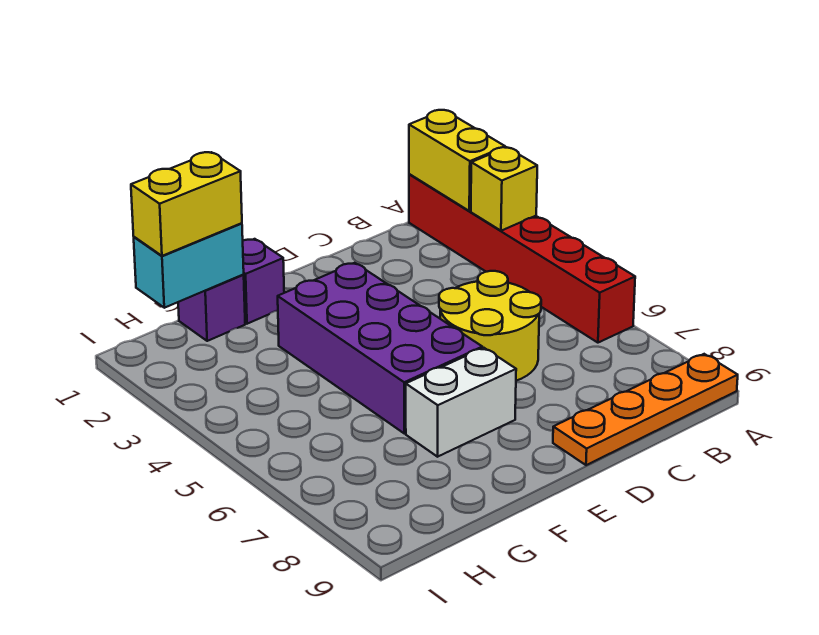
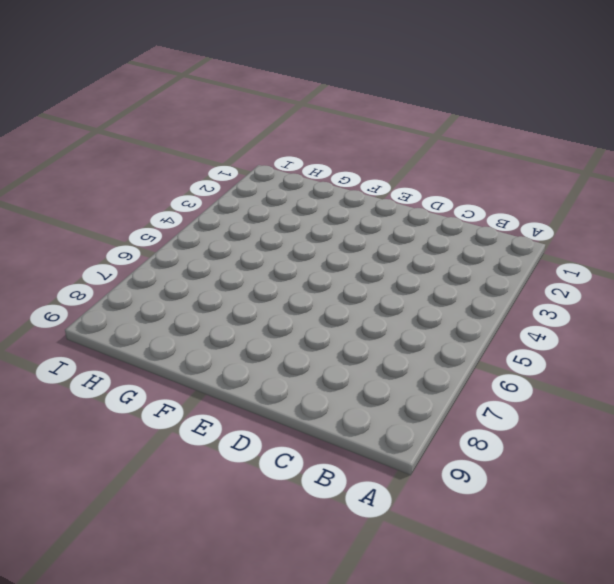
none -> red 1x6 brick [409,174,635,343]
none -> orange 1x4 plate [553,354,738,465]

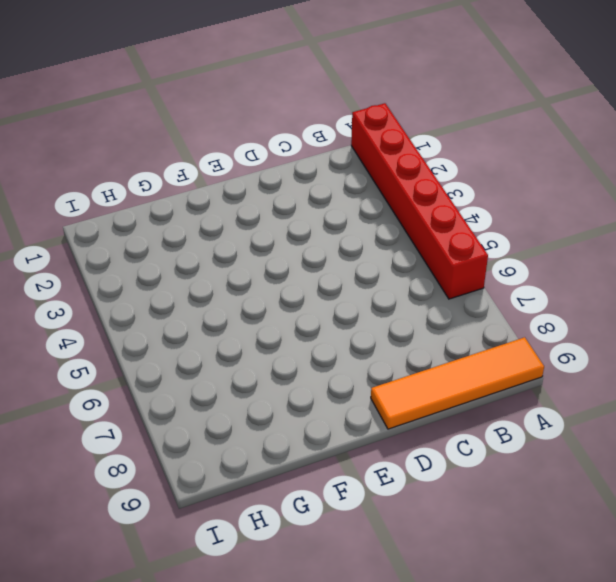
orange 1x4 tile [371,337,544,429] -> orange 1x4 plate [553,354,738,465]
none -> yellow 2x2 round brick [439,271,541,381]
none -> purple 2x4 brick [278,263,482,433]

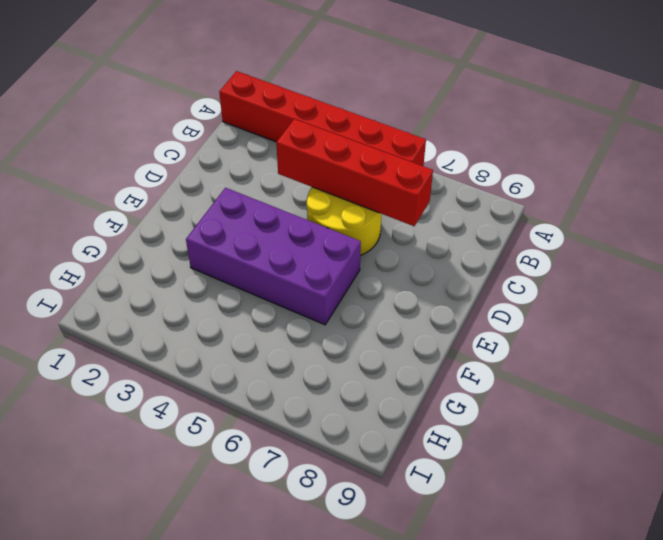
red 1x4 brick [276,119,433,226] -> none
none -> orange 1x4 plate [553,354,738,465]
none -> white 1x2 brick [406,348,516,457]

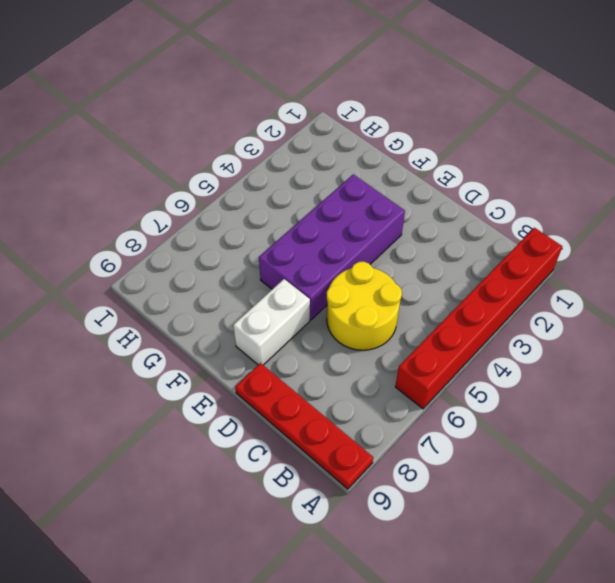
red 1x4 plate [235,363,373,489] -> orange 1x4 plate [553,354,738,465]
white 1x2 brick [233,279,310,365] -> white 1x2 brick turned to [406,348,516,457]
none -> purple 1x1 brick [243,239,284,324]
none -> purple 1x1 brick [178,275,245,341]

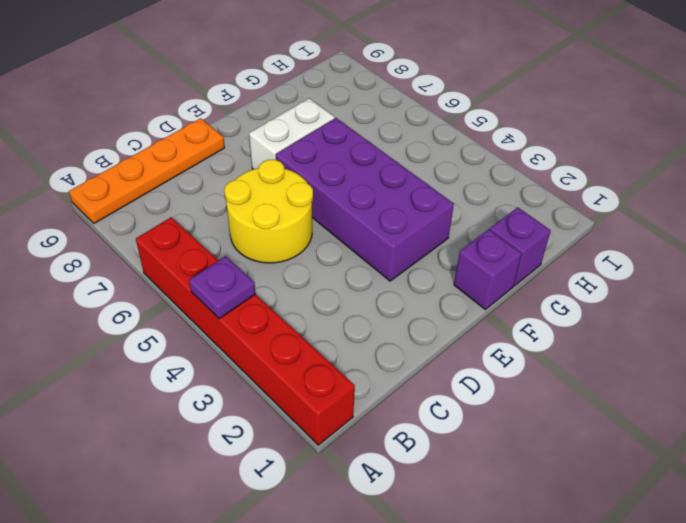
purple 1x1 plate [189,256,256,319] -> none
none -> yellow 1x2 brick [409,110,505,211]
none -> yellow 1x1 brick [471,147,537,231]

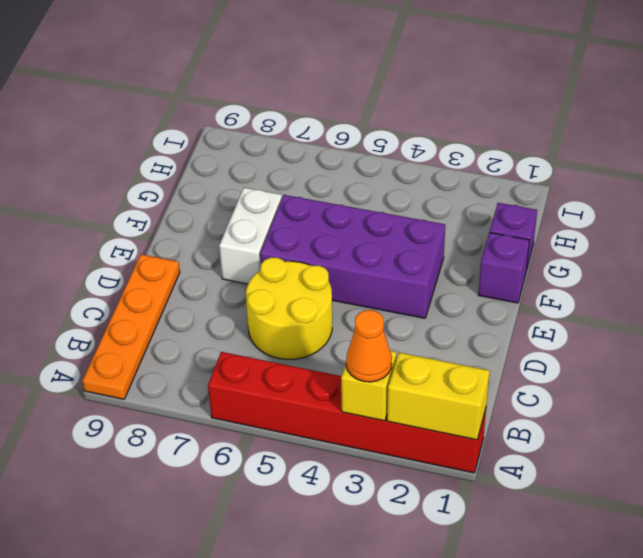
orange 1x1 cone [346,310,392,382] -> none
none -> cyan 1x2 brick [134,223,244,308]
none -> yellow 1x2 brick [131,152,242,256]

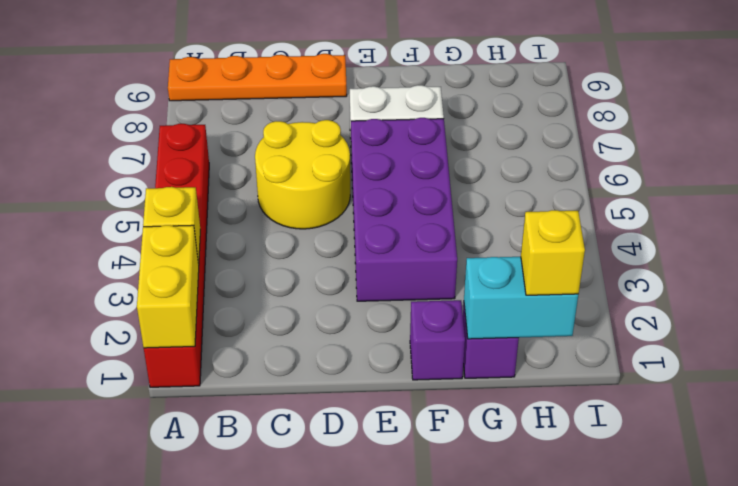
yellow 1x1 brick [521,210,585,295] -> yellow 1x2 brick [131,152,242,256]

